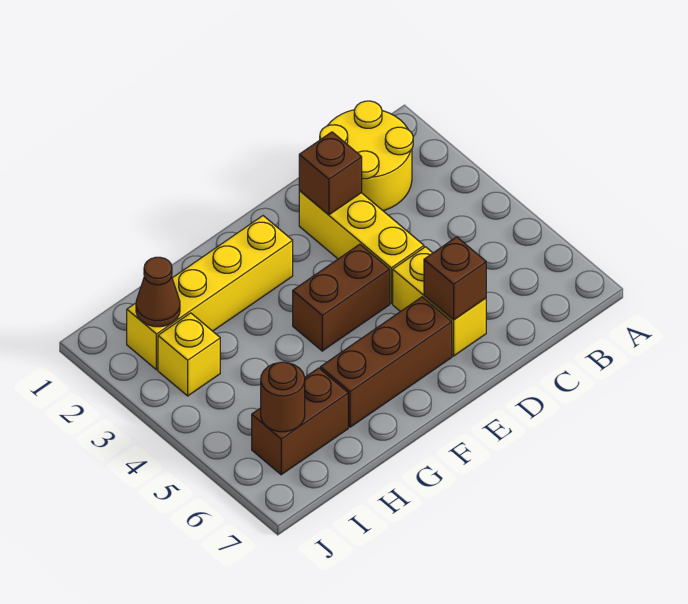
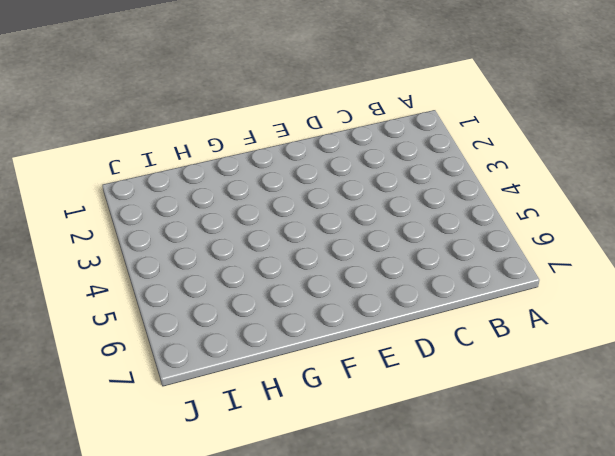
none -> yellow 2x2 round brick [320,101,413,211]
none -> yellow 1x3 brick [299,191,424,303]
none -> yellow 1x2 brick [393,247,486,356]

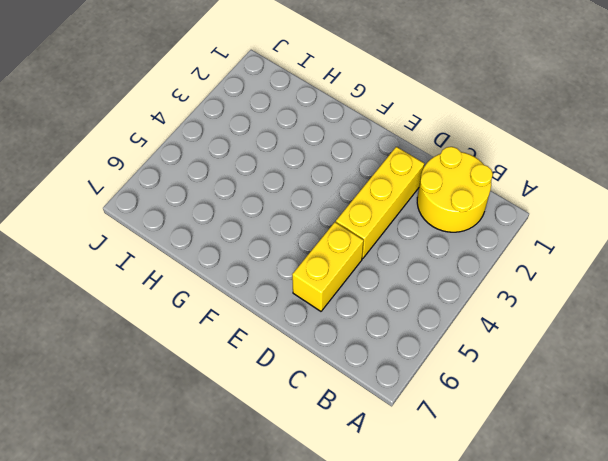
none -> brown 1x2 brick [293,244,390,351]
none -> brown 1x3 brick [320,297,452,427]
none -> yellow 1x4 brick [127,216,293,370]

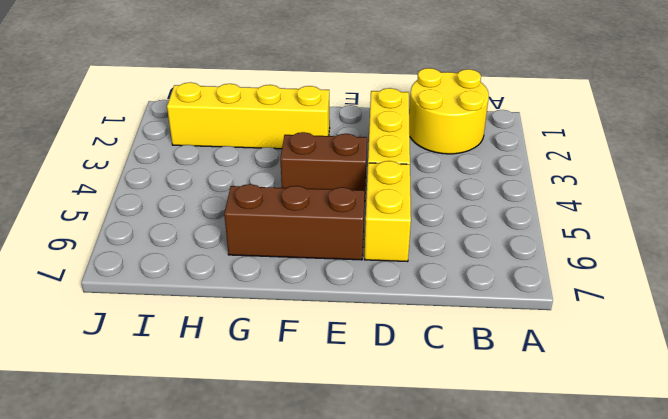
none -> brown 1x2 brick [252,368,348,475]
none -> yellow 1x1 brick [158,313,220,396]
none -> brown 1x1 brick [299,132,362,215]

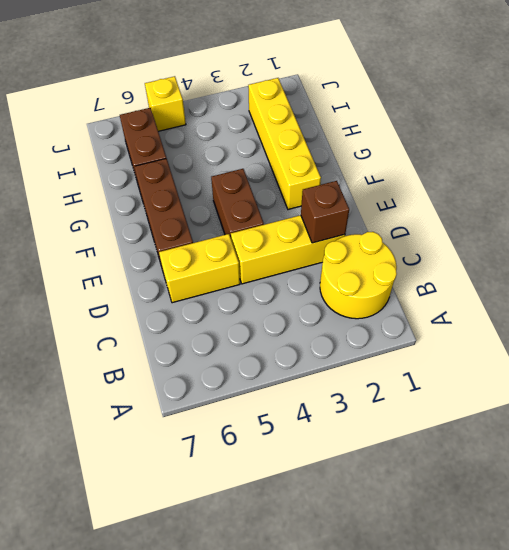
yellow 1x1 brick [145,76,186,131] -> yellow 1x1 brick moved to [158,313,220,396]
none -> brown 1x1 brick [424,237,486,320]
none -> brown 1x1 cone [136,257,180,327]
none -> brown 1x1 round brick [261,362,305,432]

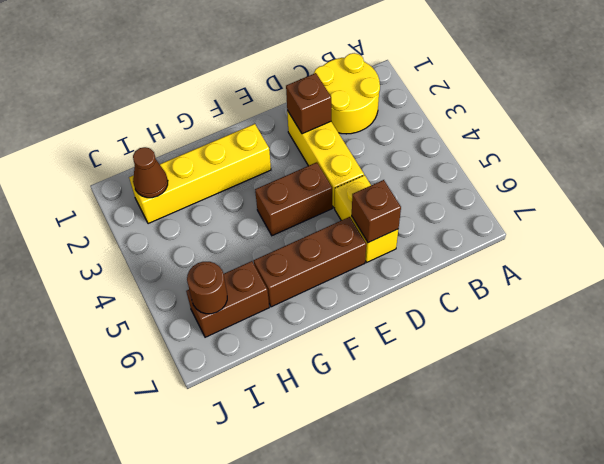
none -> yellow 1x1 brick [158,313,220,396]

